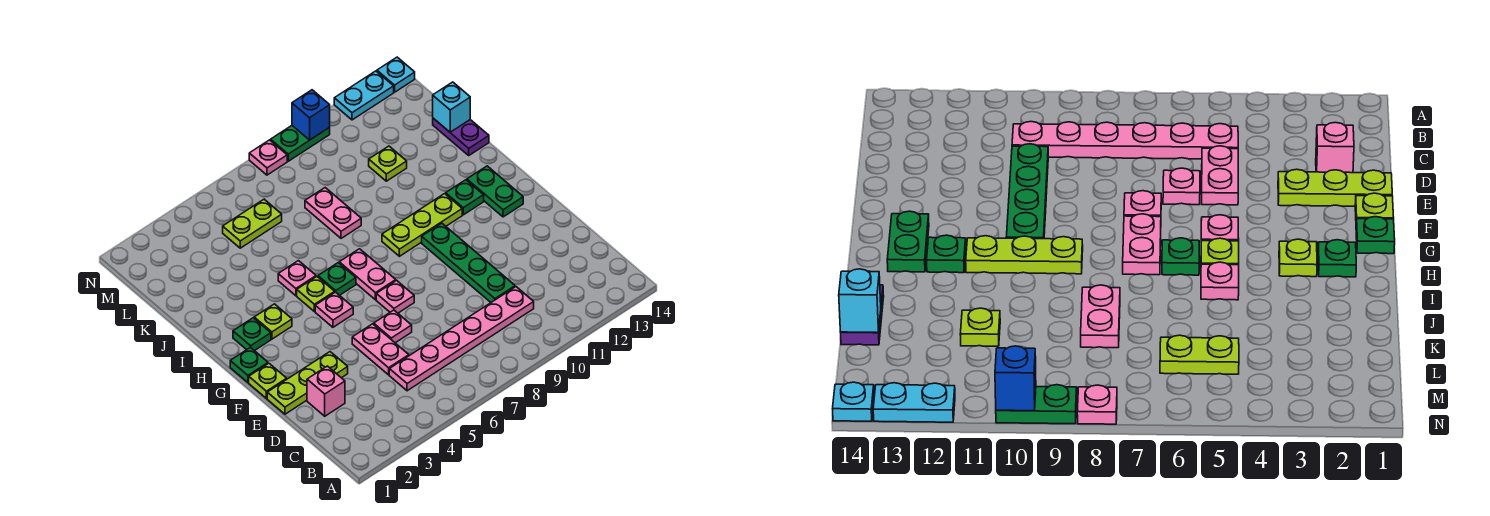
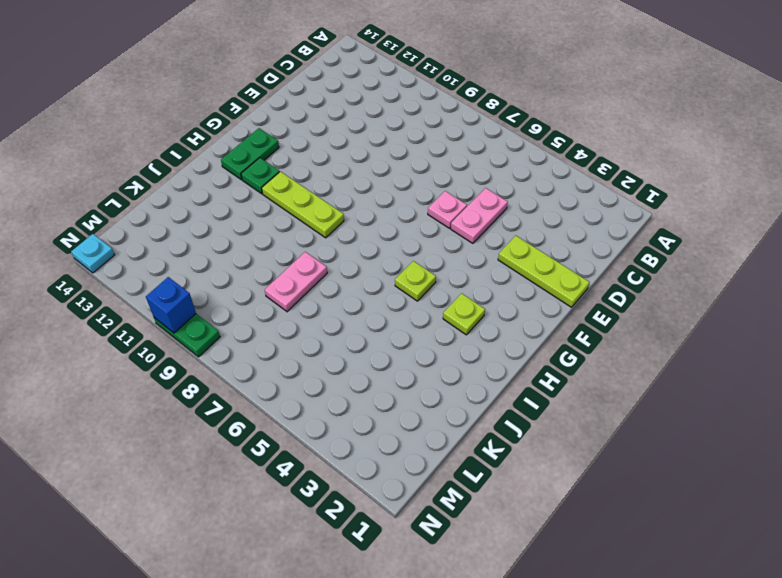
none -> pink 1x6 plate [389,287,534,391]
none -> pink 1x1 brick [307,366,345,416]
none -> green 1x4 plate [422,223,515,302]

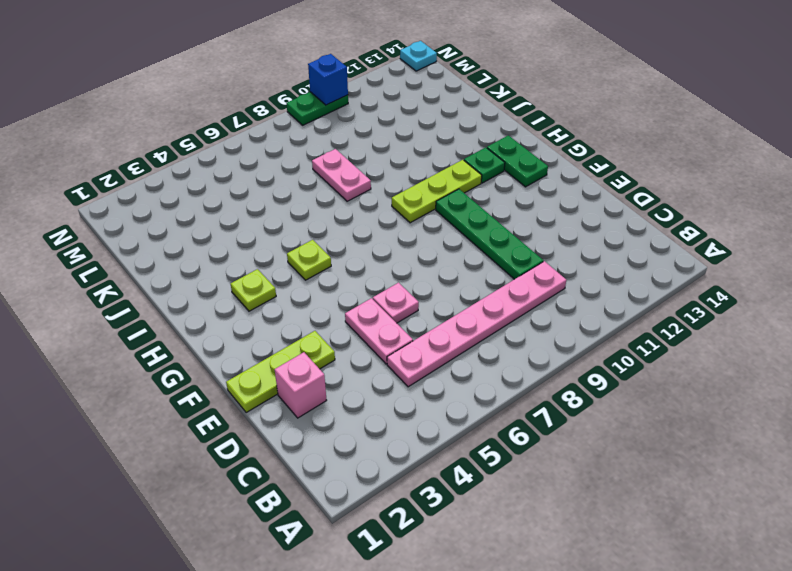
none -> lime 1x1 plate [249,363,287,398]
none -> pink 1x1 plate [376,280,414,313]
none -> green 1x1 plate [230,347,268,382]

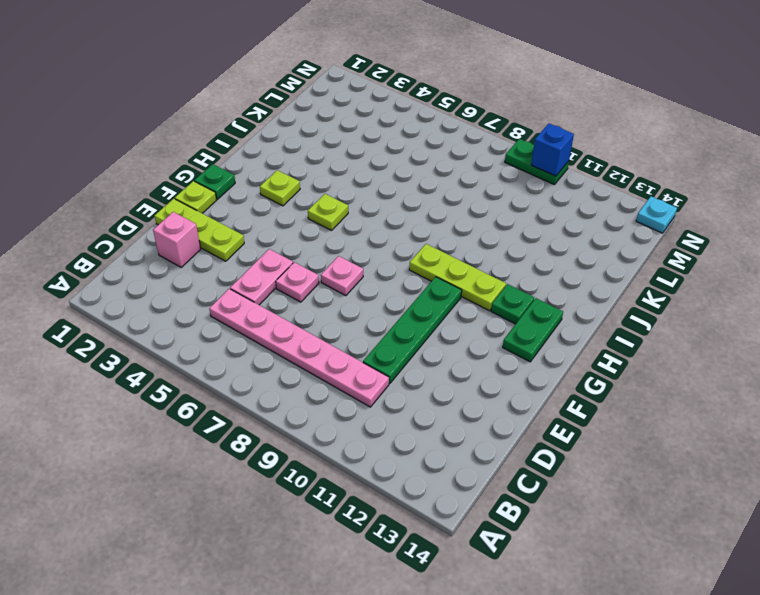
none -> pink 1x1 plate [315,292,353,327]
none -> pink 1x2 plate [339,249,396,300]
none -> green 1x1 plate [233,318,271,351]

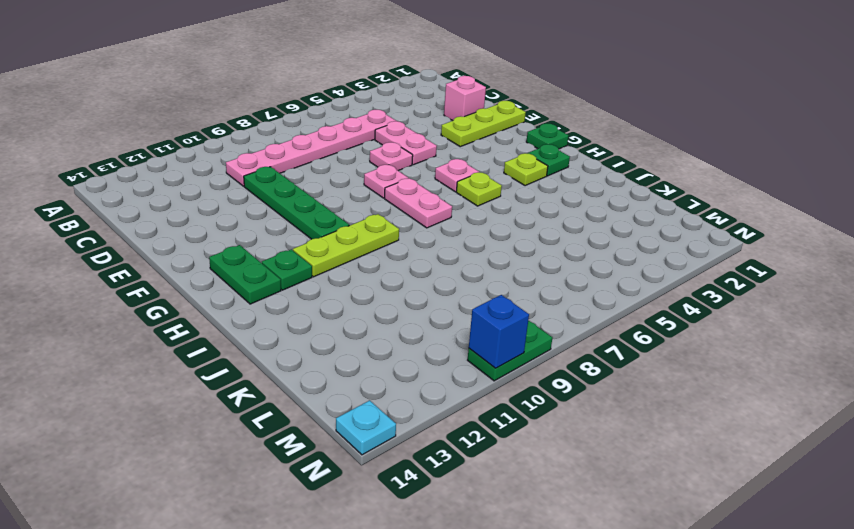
none -> lime 1x1 plate [249,363,287,398]
none -> green 1x1 plate [318,263,356,295]
none -> pink 1x1 plate [278,261,316,296]

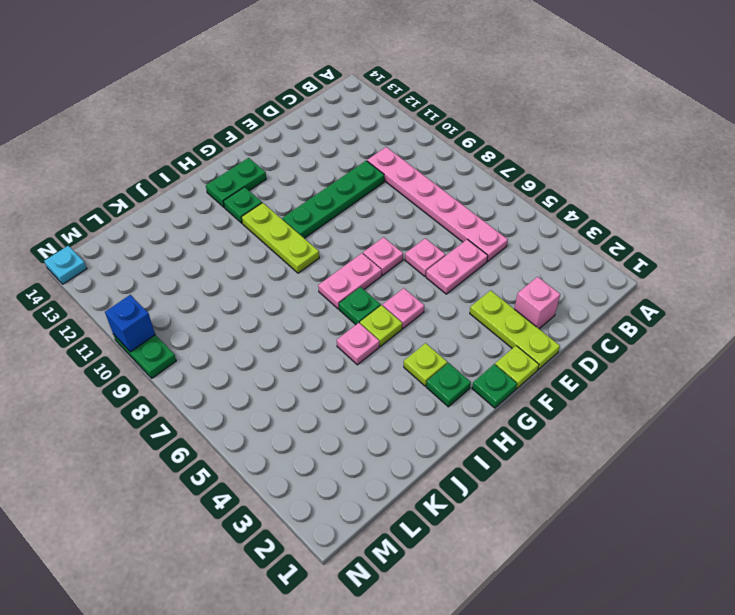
none -> pink 1x2 plate [305,188,361,238]
none -> purple 1x2 plate [433,118,489,155]
none -> lime 1x1 plate [369,146,407,181]

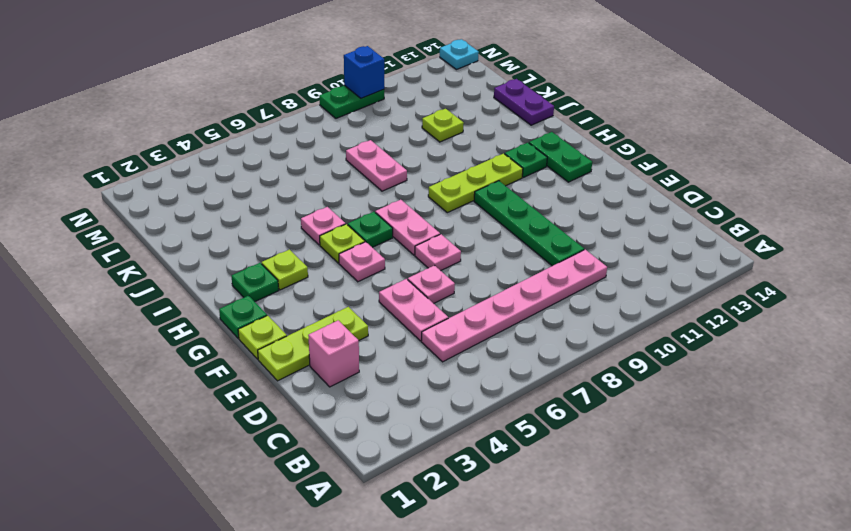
none -> lime 1x2 plate [223,199,282,248]
none -> pink 1x1 plate [249,140,287,175]
none -> cyan 1x2 plate [334,71,394,120]

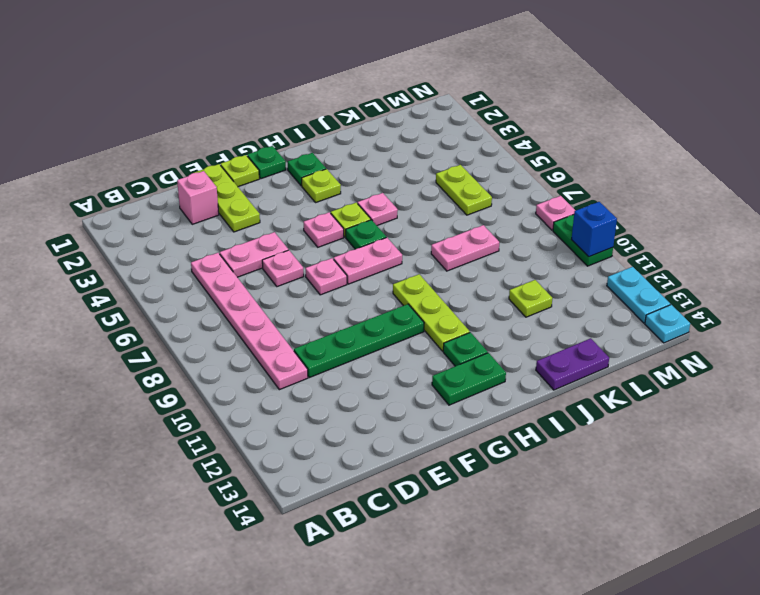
none -> cyan 1x1 brick [433,82,470,132]

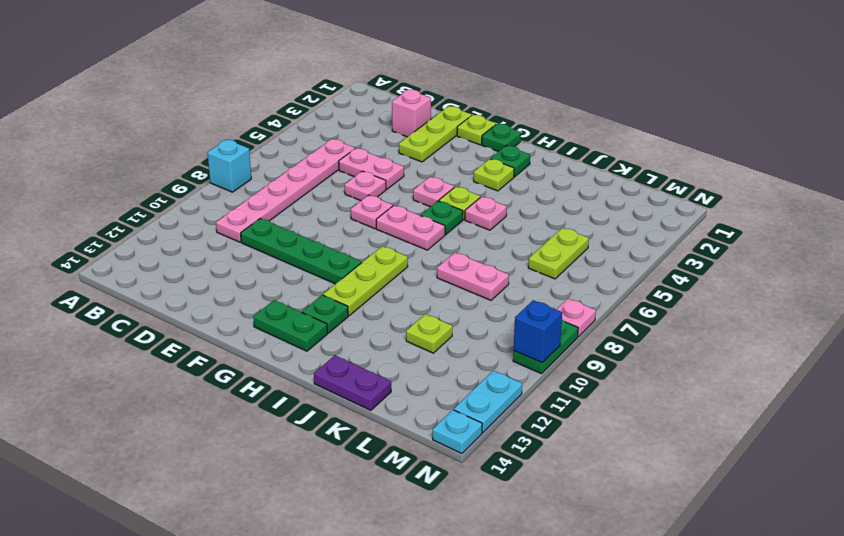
cyan 1x1 brick [208,140,251,192] -> cyan 1x1 brick moved to [433,82,470,132]

